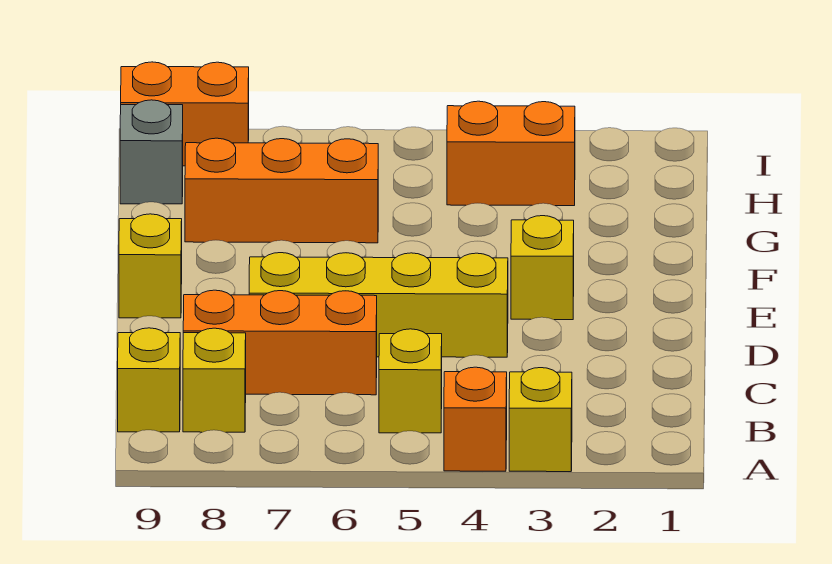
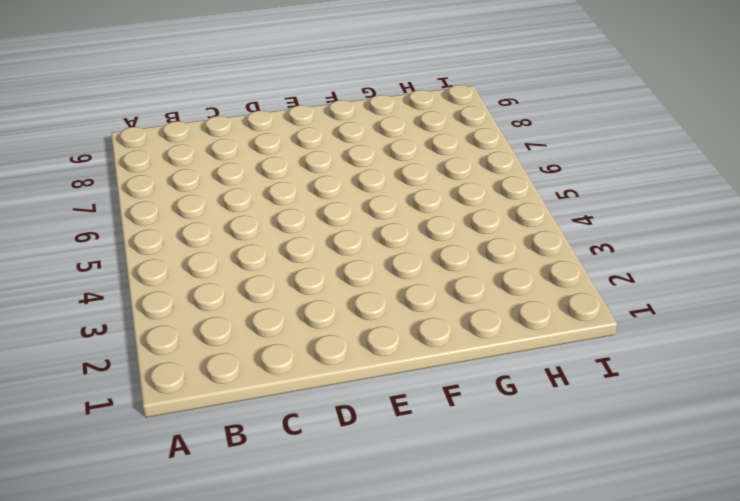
none -> yellow 1x1 brick [509,368,572,472]
none -> orange 1x1 brick [444,367,507,471]
none -> yellow 1x1 brick [379,329,442,433]

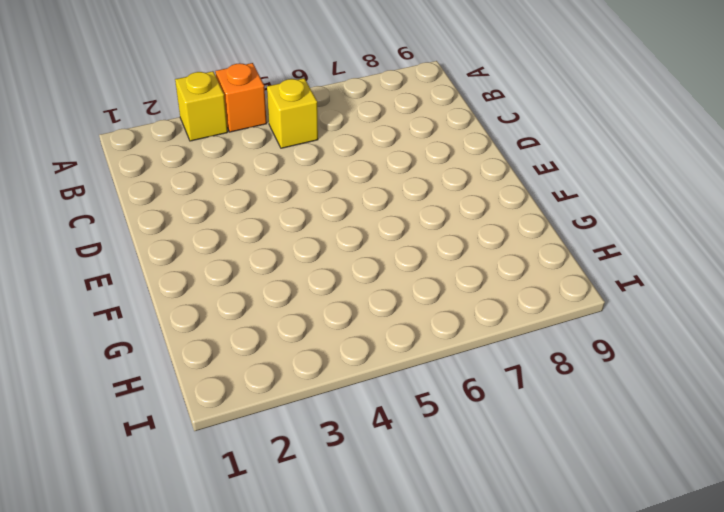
none -> yellow 1x1 brick [183,328,246,432]
none -> yellow 1x1 brick [118,328,180,432]
none -> orange 1x3 brick [183,290,377,395]

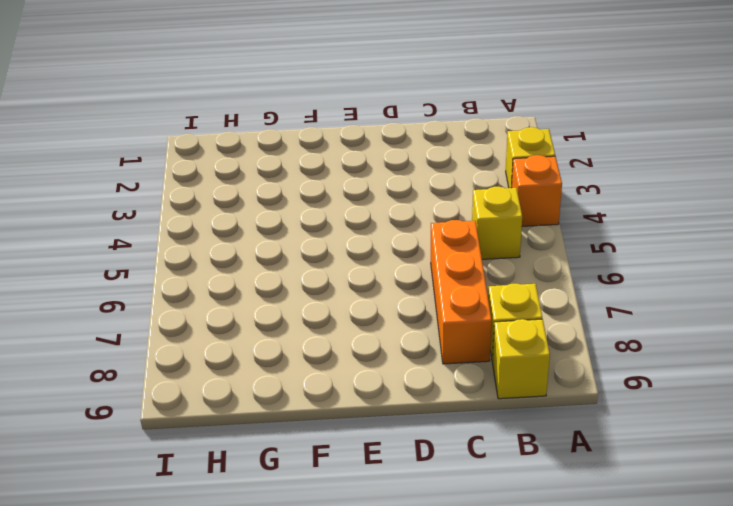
none -> yellow 1x4 brick [249,253,508,357]
none -> yellow 1x1 brick [511,216,574,320]
none -> yellow 1x1 brick [119,214,182,318]

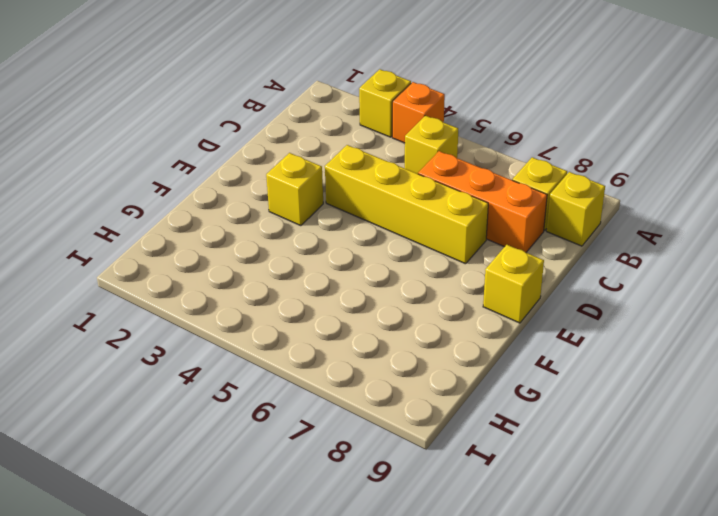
none -> orange 1x3 brick [185,138,378,243]
none -> orange 1x2 brick [447,101,575,206]
none -> grey 1x1 brick [120,100,183,204]

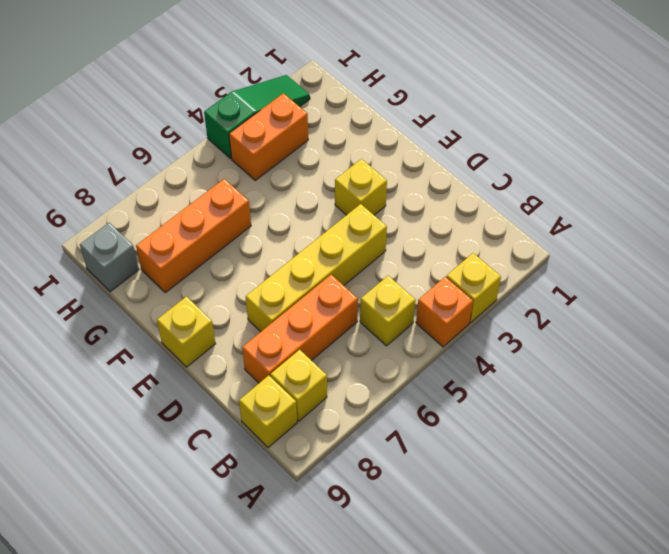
green 1x3 slope [204,75,310,159] -> none
none -> orange 1x2 brick [121,62,249,166]

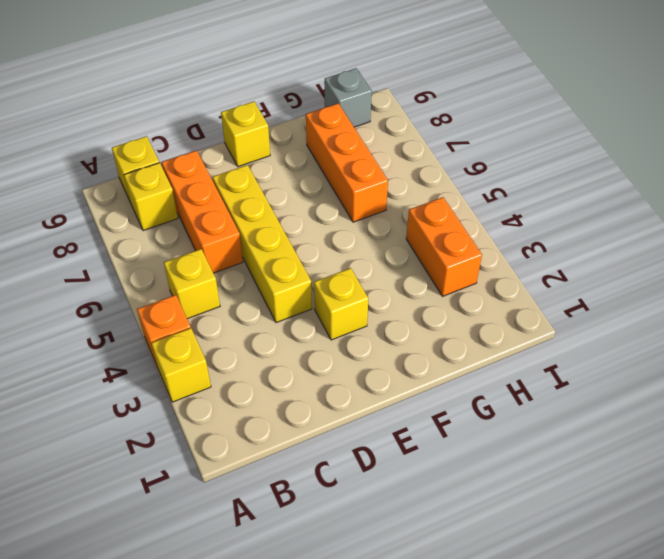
none -> orange 1x2 brick [121,62,249,166]

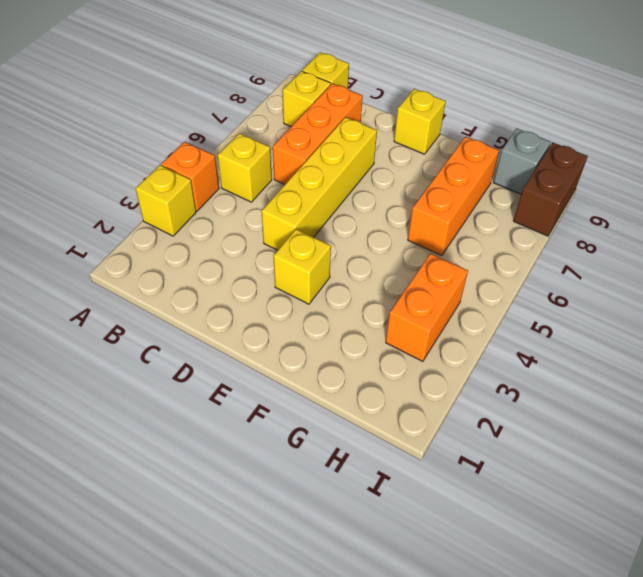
brown 1x2 brick [513,143,588,236] -> orange 1x2 brick [121,62,249,166]

